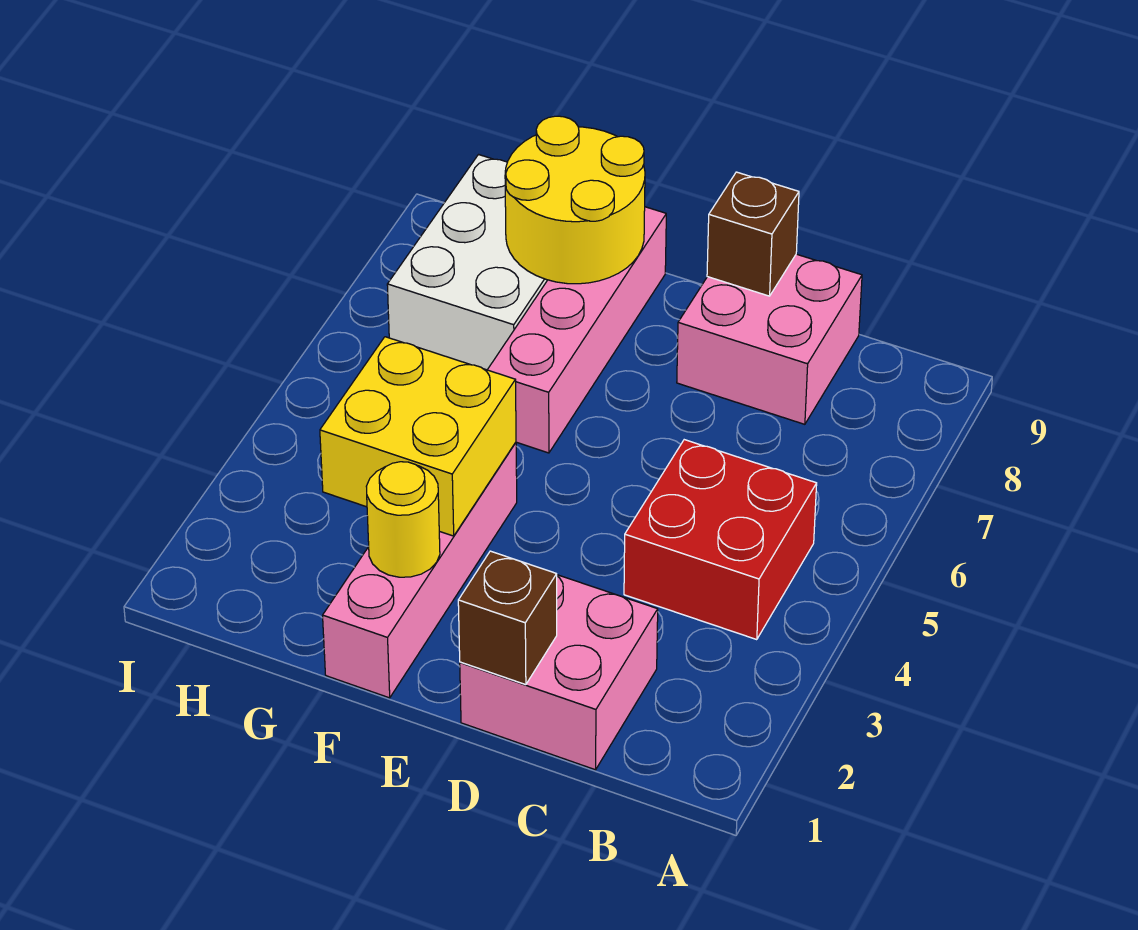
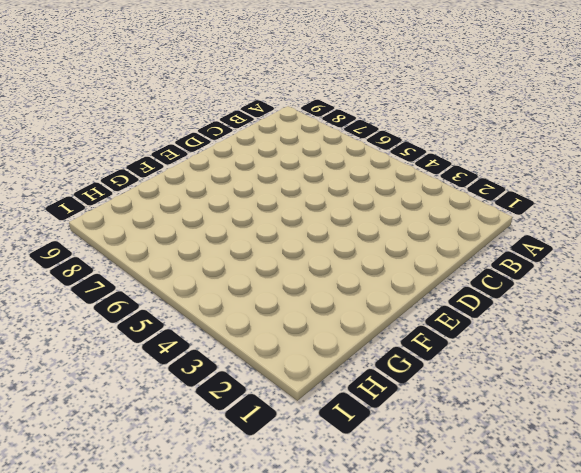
none -> red 2x2 brick [624,440,817,640]
none -> pink 2x2 brick [460,575,658,770]

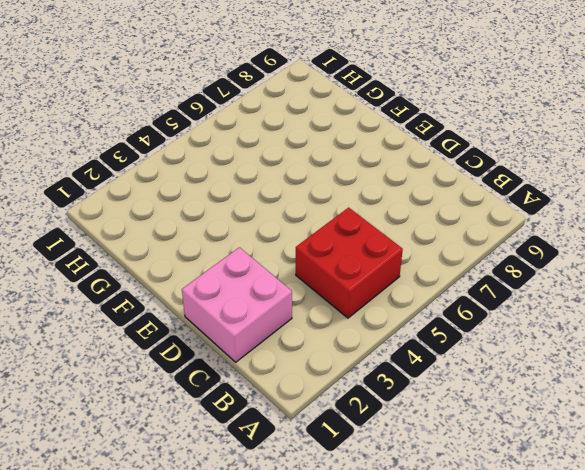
none -> pink 2x2 brick [677,254,862,424]
none -> pink 1x4 brick [323,442,517,698]

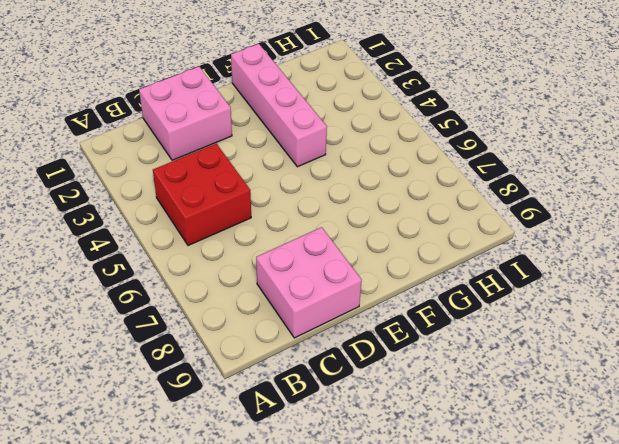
none -> pink 1x4 brick [488,207,666,453]
none -> white 2x3 brick [387,155,547,370]

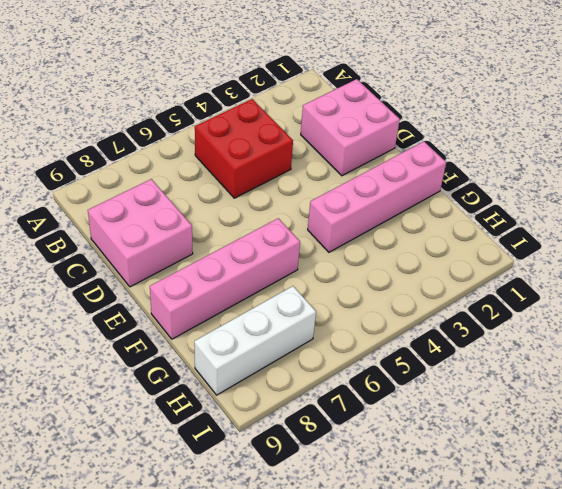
white 1x3 brick [194,286,316,395] -> white 2x3 brick [387,155,547,370]
none -> brown 1x1 brick [458,551,557,685]
none -> brown 1x1 brick [707,172,799,296]

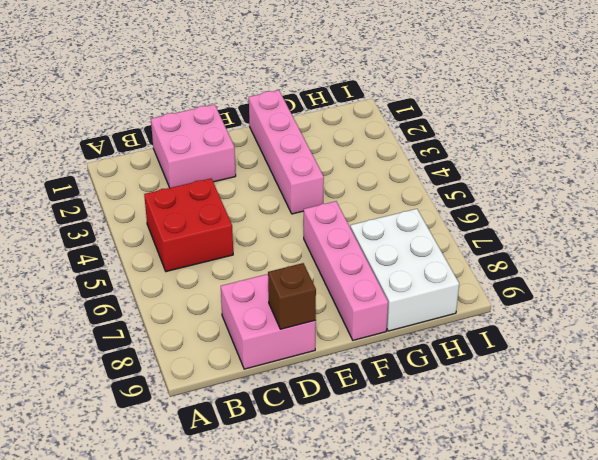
none -> brown 1x1 brick [458,551,557,685]
none -> yellow 1x1 round brick [366,462,440,577]

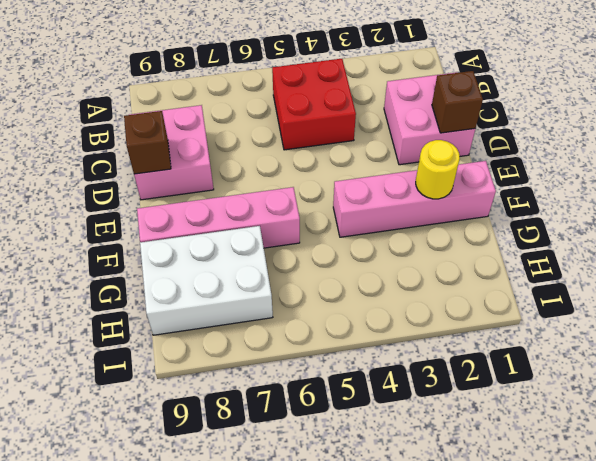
none -> yellow 2x2 brick [320,337,516,536]
none -> yellow 2x2 round brick [505,116,645,284]

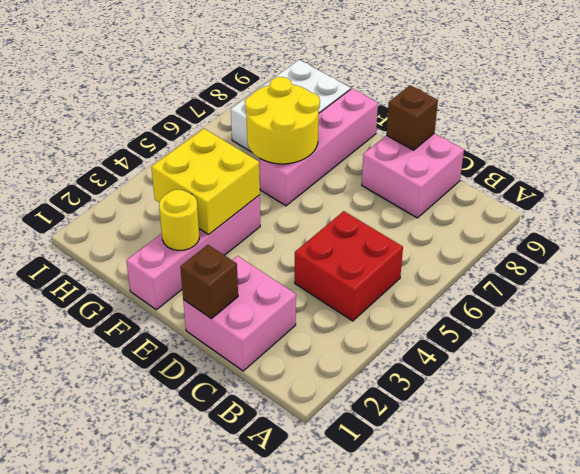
yellow 2x2 round brick [245,77,320,164] -> yellow 2x2 round brick moved to [505,116,645,284]

